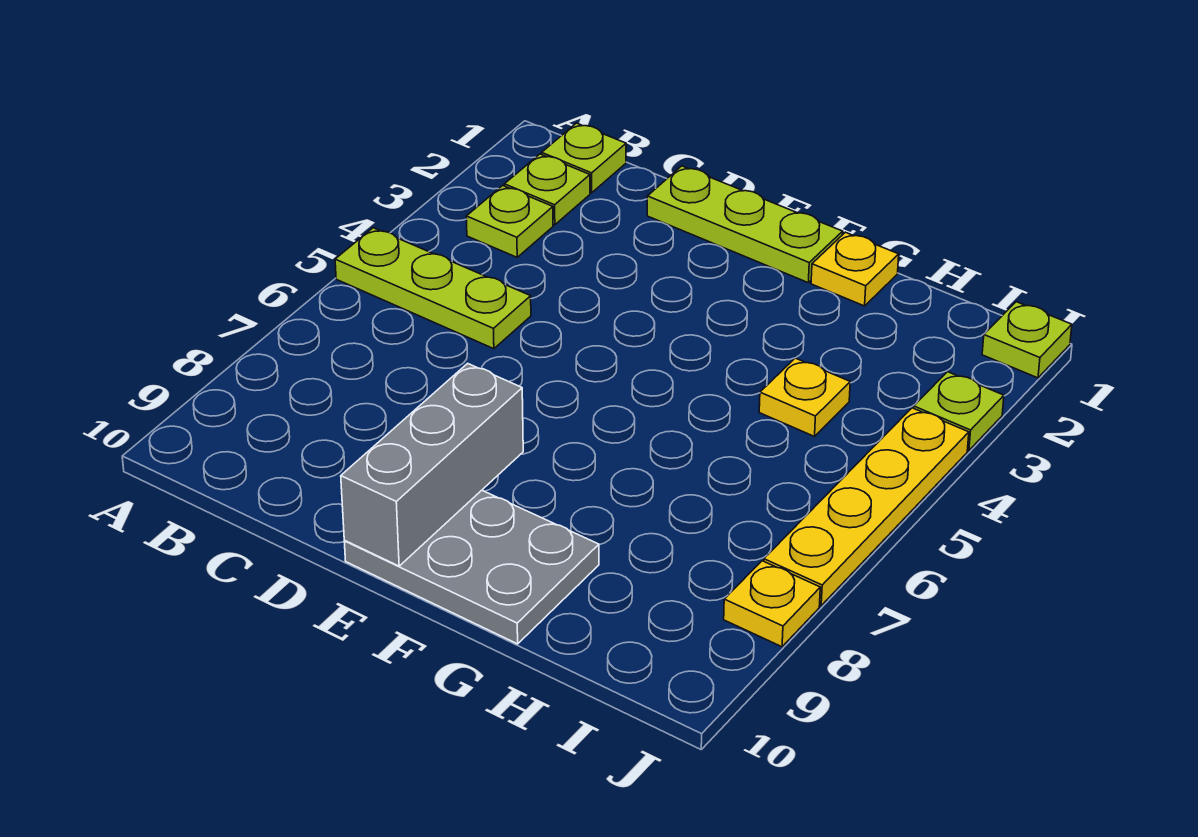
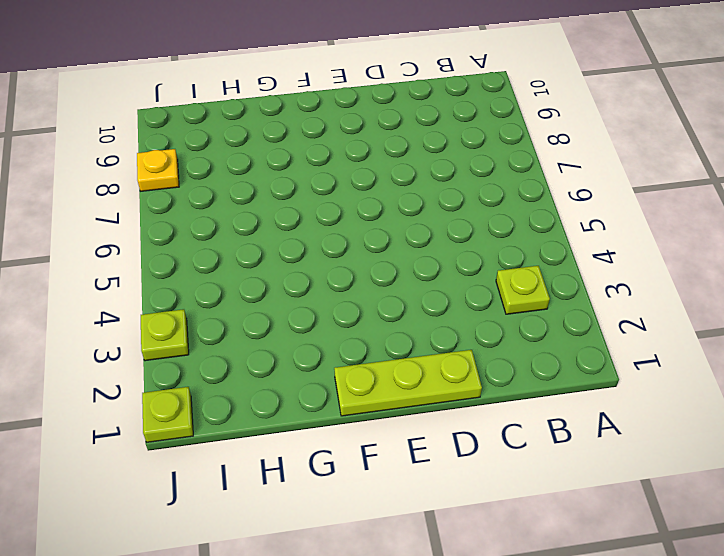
none -> lime 1x3 plate [335,228,531,349]
none -> lime 1x1 plate [542,123,626,193]
none -> lime 1x1 plate [504,154,590,225]

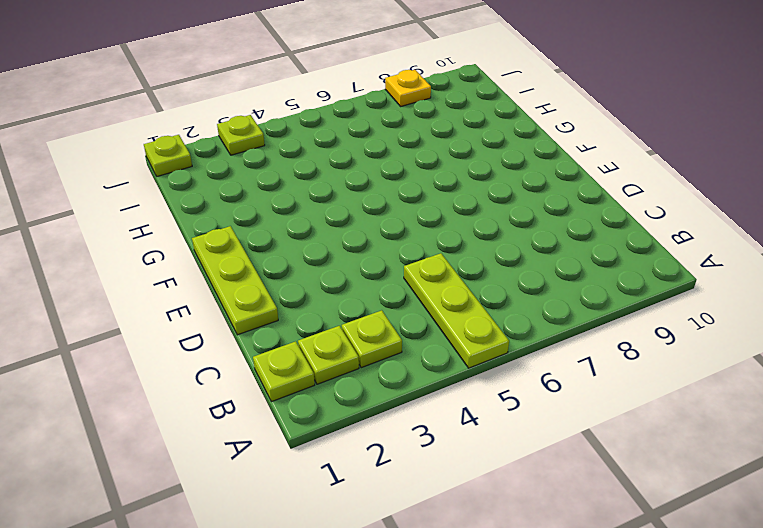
none -> grey 2x3 plate [344,490,599,644]
none -> yellow 1x1 plate [811,232,899,306]
none -> yellow 1x1 plate [759,358,850,436]

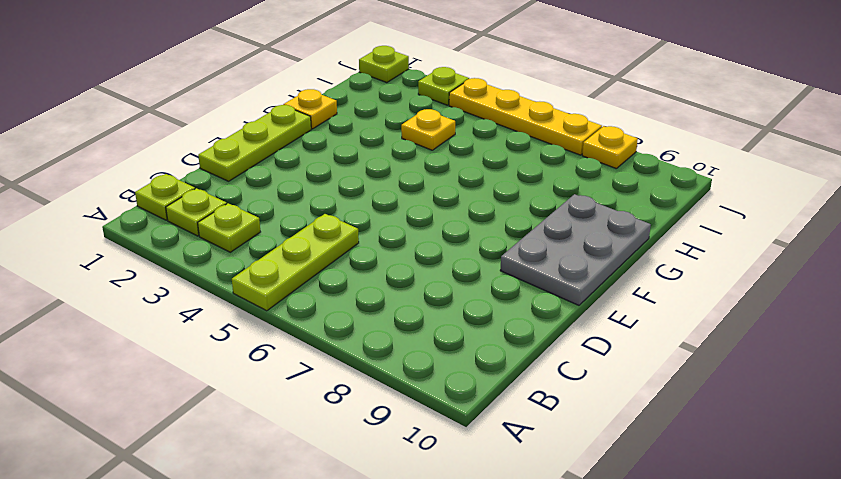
none -> grey 1x3 brick [341,363,523,566]

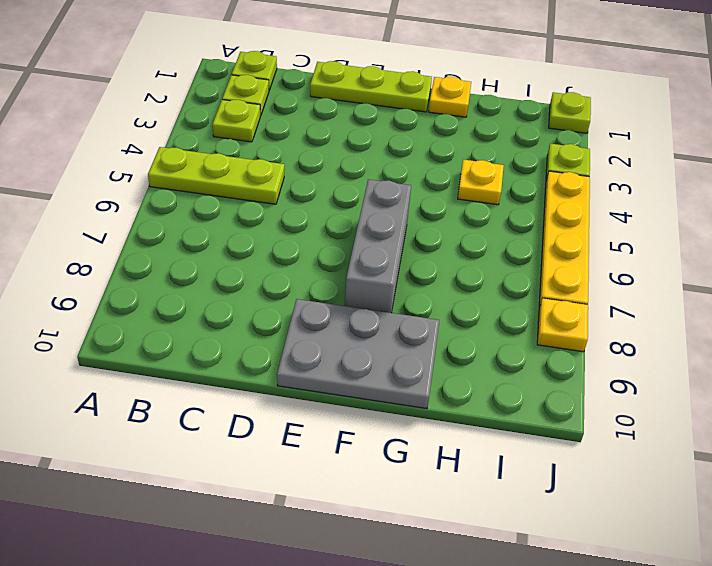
grey 1x3 brick [345,179,411,313] -> grey 1x3 brick moved to [341,363,523,566]

